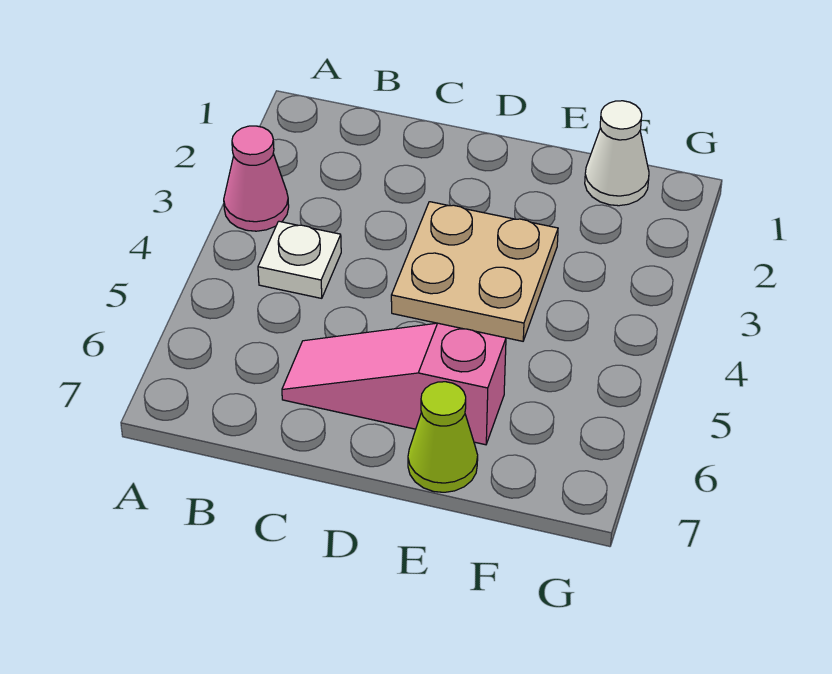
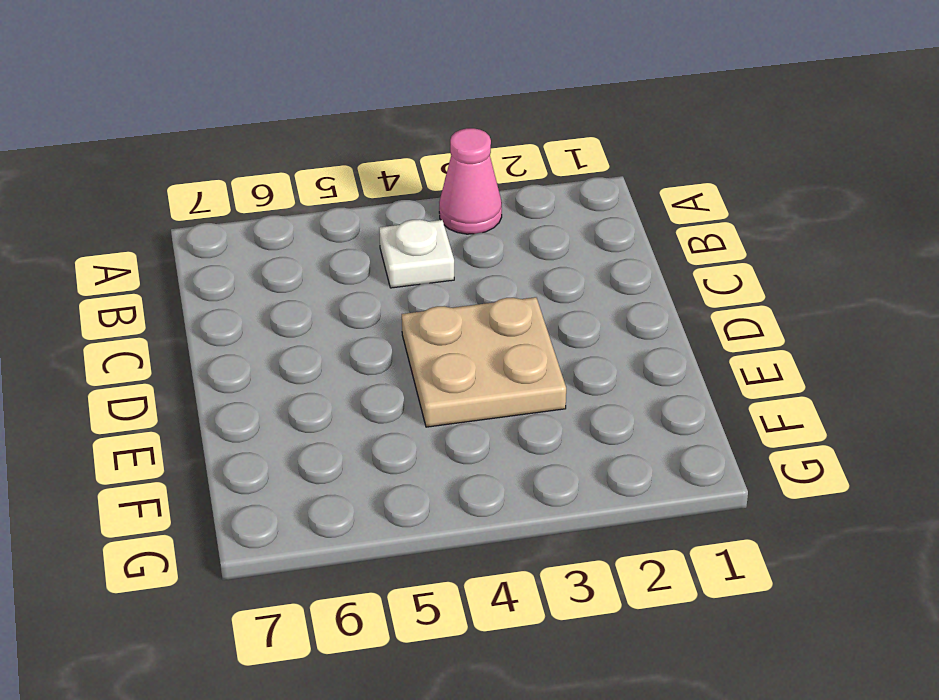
none -> pink 1x3 slope [282,323,506,445]
none -> lime 1x1 cone [408,382,478,492]

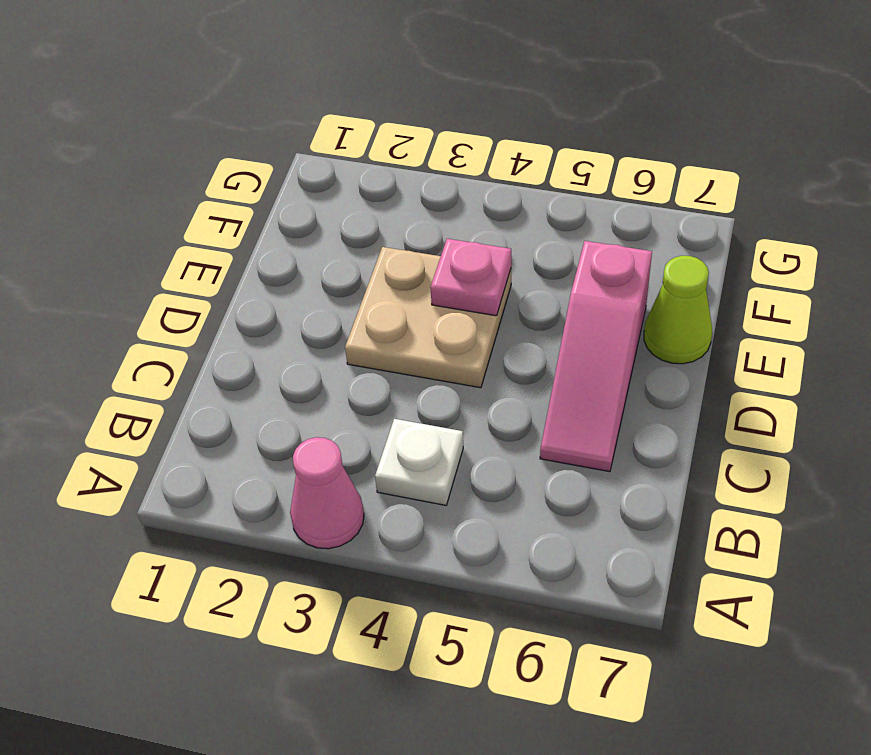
pink 1x1 plate [430,239,511,316] -> none
none -> white 1x1 cone [585,101,649,206]

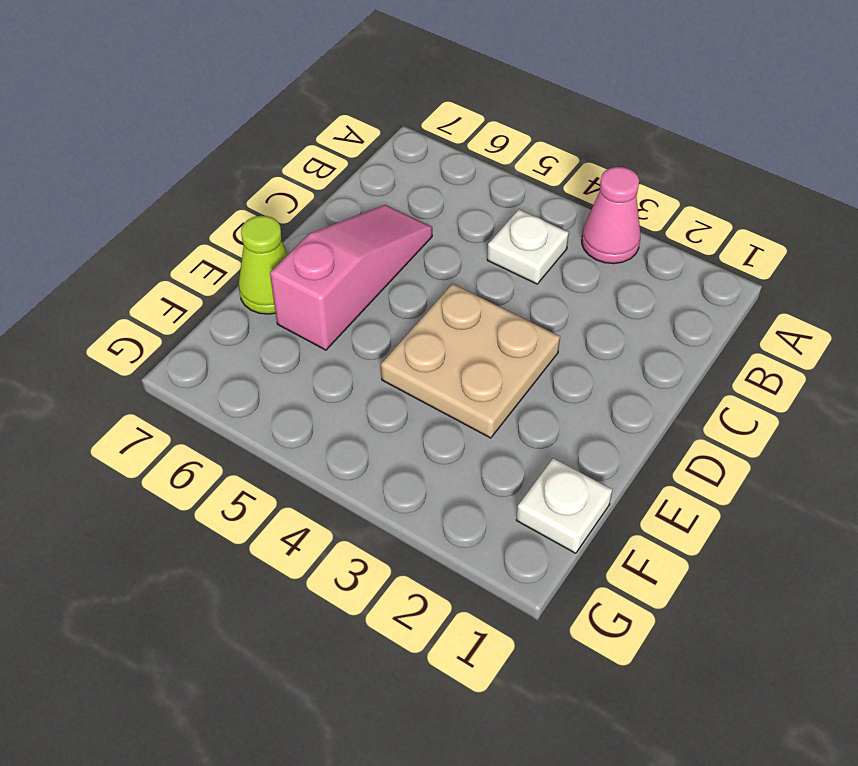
white 1x1 plate [516,458,612,553] -> white 1x1 cone [585,101,649,206]

